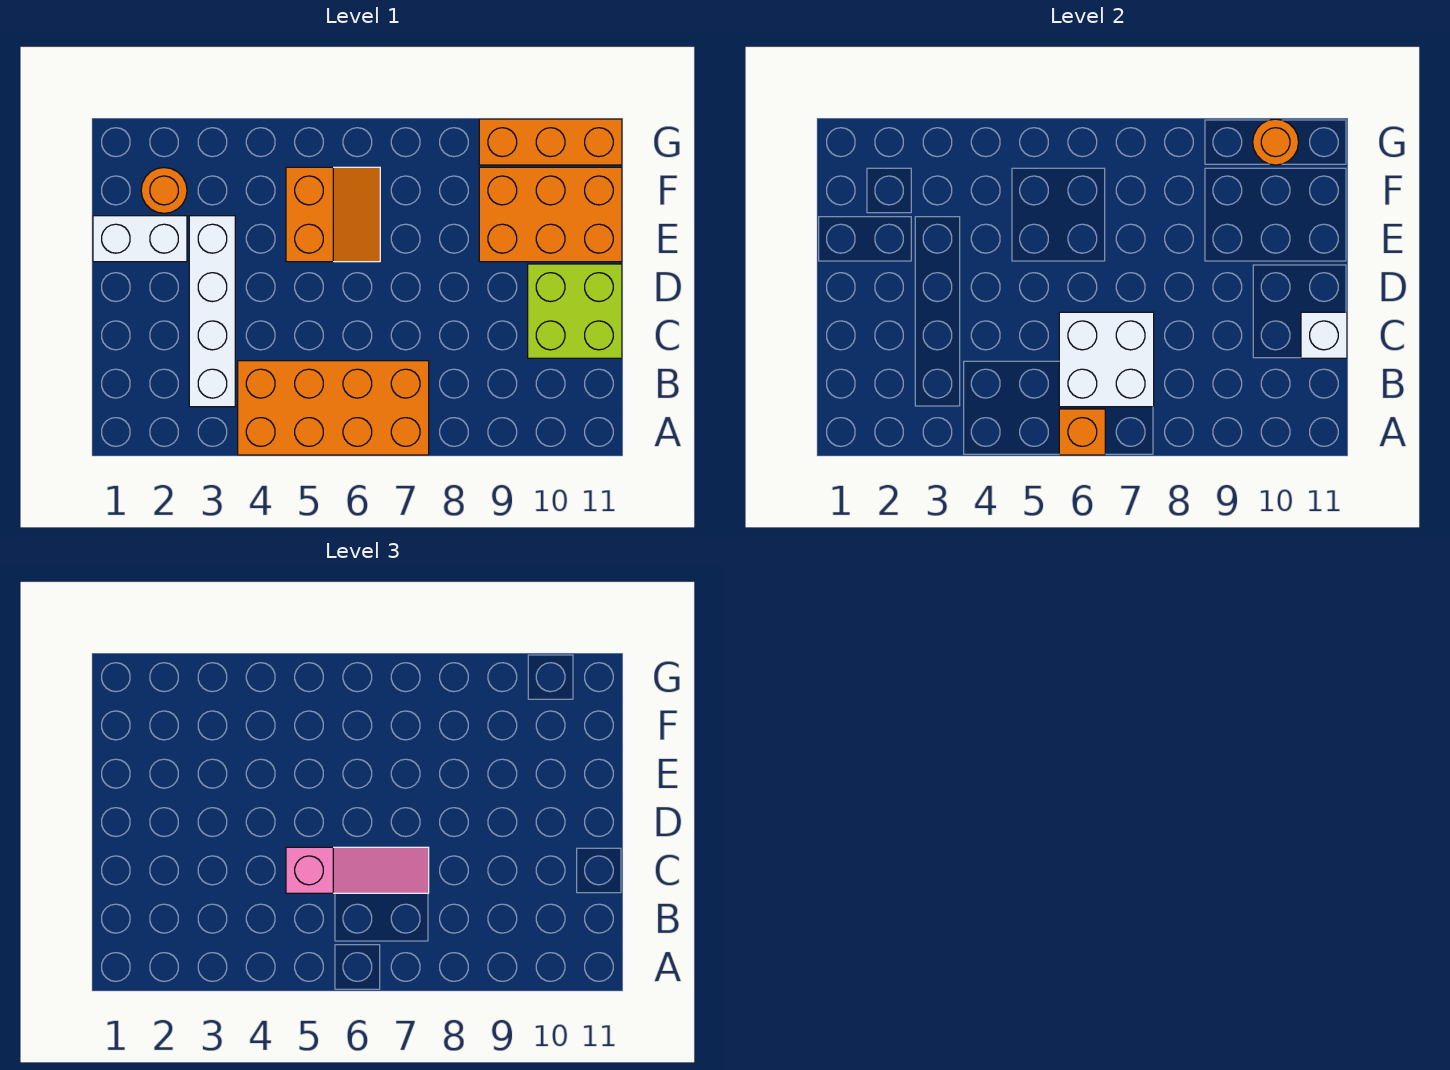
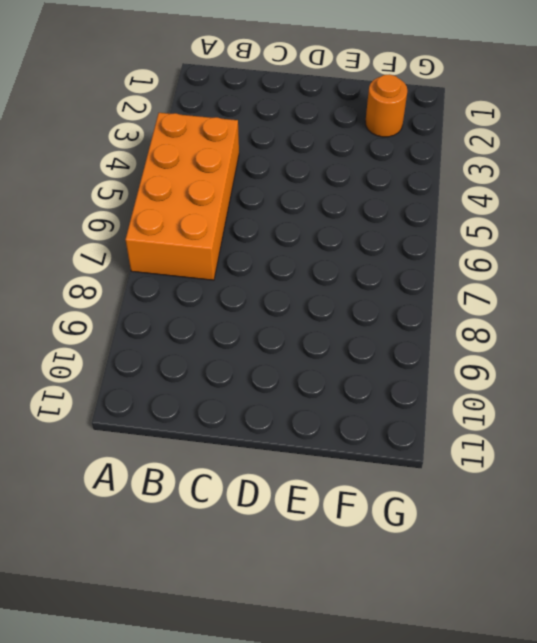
none -> white 1x4 brick [189,216,235,407]
none -> lime 2x2 brick [528,264,622,358]
none -> white 1x2 brick [93,216,187,262]

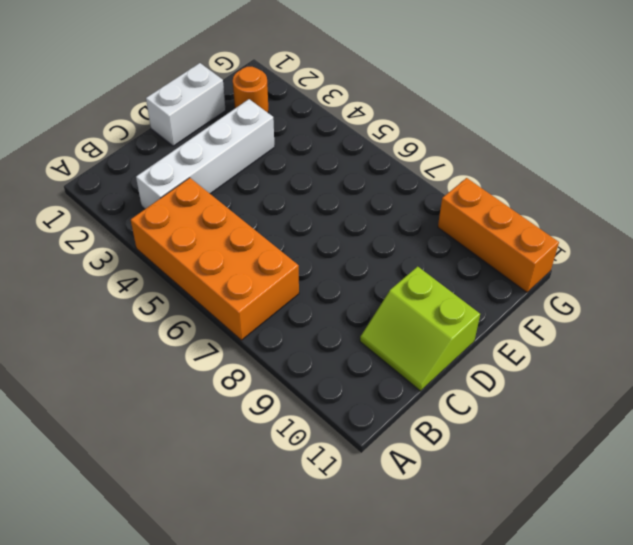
lime 2x2 slope [360,267,480,391] -> lime 2x2 brick [528,264,622,358]
white 1x2 brick [146,63,226,146] -> white 1x2 brick turned to [93,216,187,262]
none -> orange 2x2 slope [286,167,380,262]
none -> orange 2x3 brick [479,167,622,262]
none -> orange 1x1 brick [1059,409,1105,455]

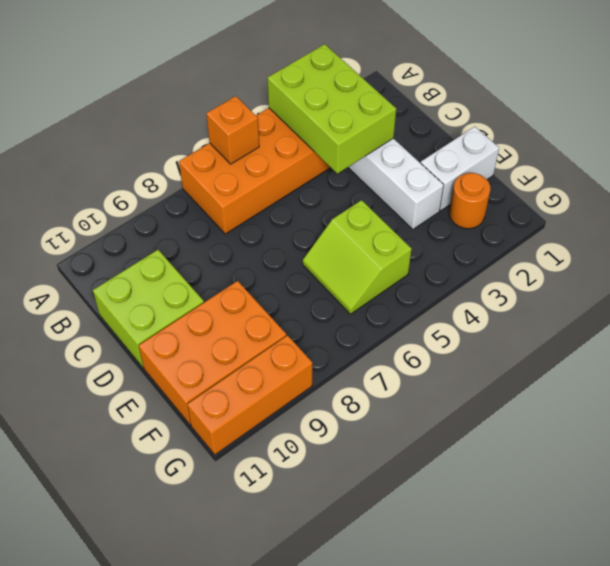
lime 2x3 brick [268,44,396,174] -> none
lime 2x2 slope [303,200,411,314] -> orange 2x2 slope [286,167,380,262]
none -> white 2x2 brick [1059,312,1154,407]
none -> white 1x1 brick [1301,312,1347,358]
none -> orange 1x1 round brick [1253,119,1299,165]

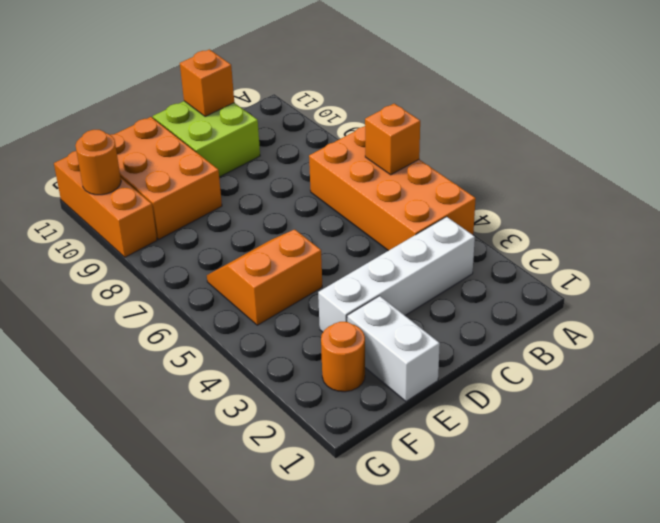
orange 1x1 brick [180,49,234,117] -> white 1x1 brick [1301,312,1347,358]
none -> white 2x2 brick [1059,312,1154,407]
none -> pink 1x3 slope [286,847,429,893]

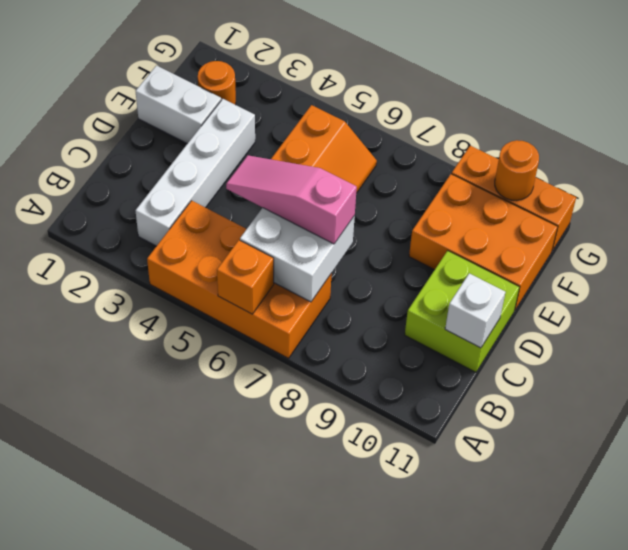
pink 1x3 slope [226,156,357,244] -> pink 1x3 slope turned to [286,847,429,893]

